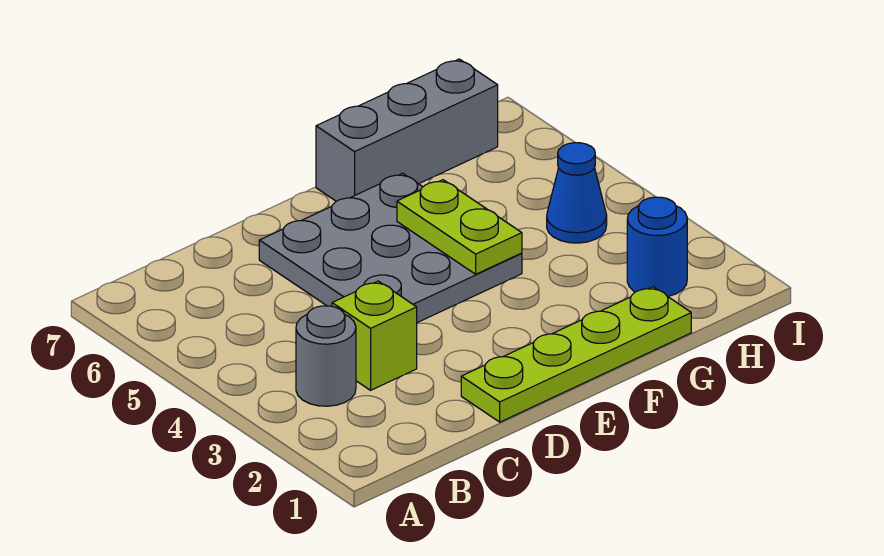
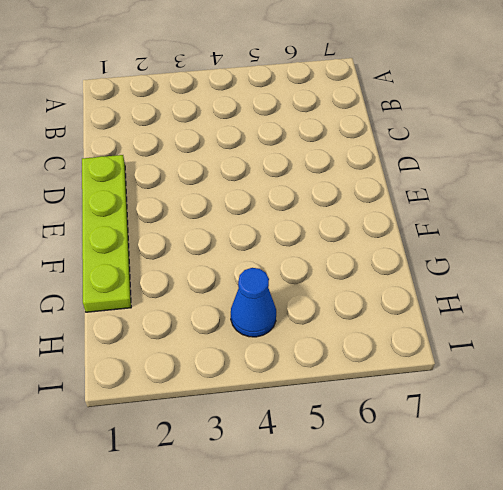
none -> grey 1x1 round brick [296,306,356,406]
none -> lime 1x1 brick [332,281,417,390]

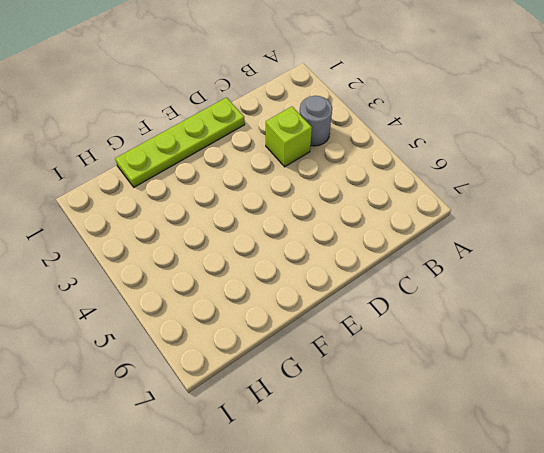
none -> grey 3x3 plate [259,173,522,323]
none -> grey 1x3 brick [316,59,498,201]

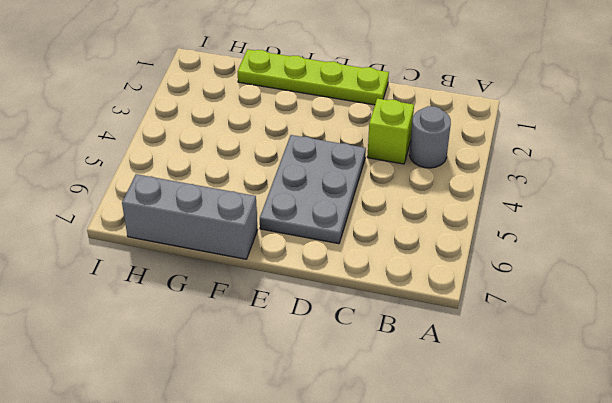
grey 2x3 plate [260,135,366,244] -> grey 3x3 plate [259,173,522,323]
none -> blue 1x1 round brick [627,197,687,296]
none -> blue 1x1 cone [547,143,607,243]

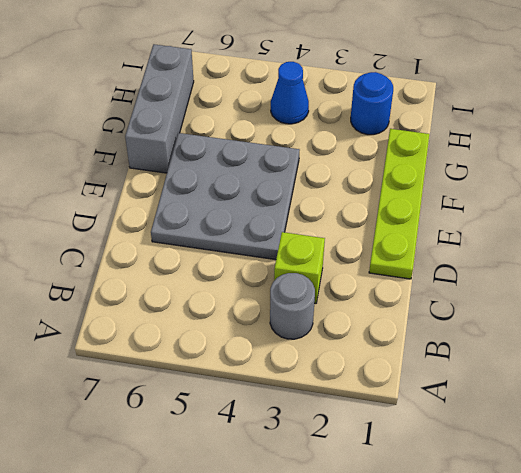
none -> lime 1x2 plate [397,180,522,274]

